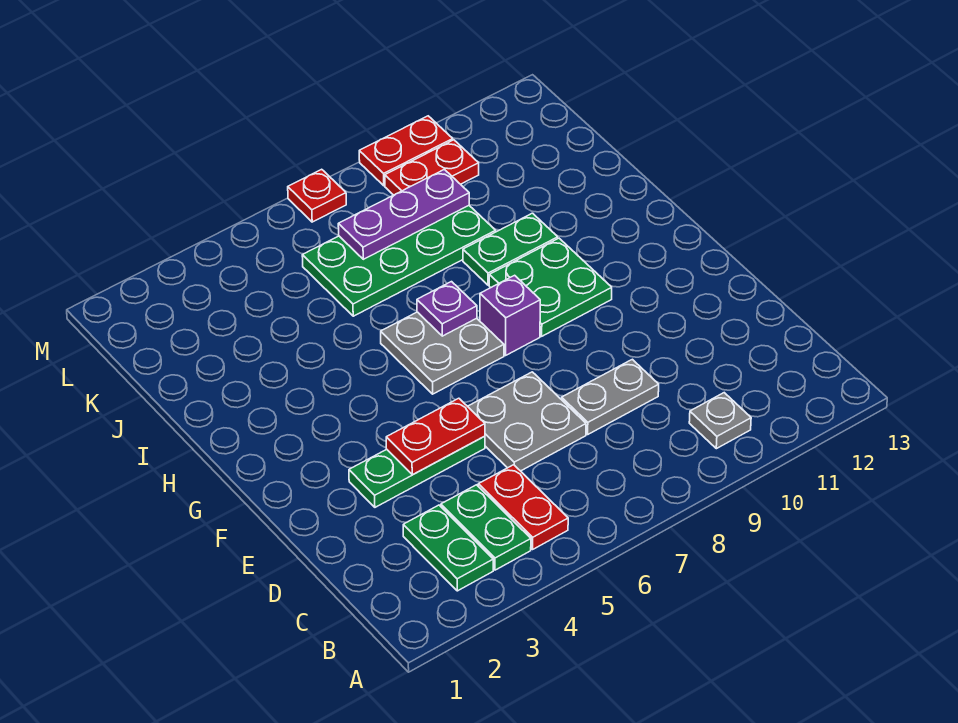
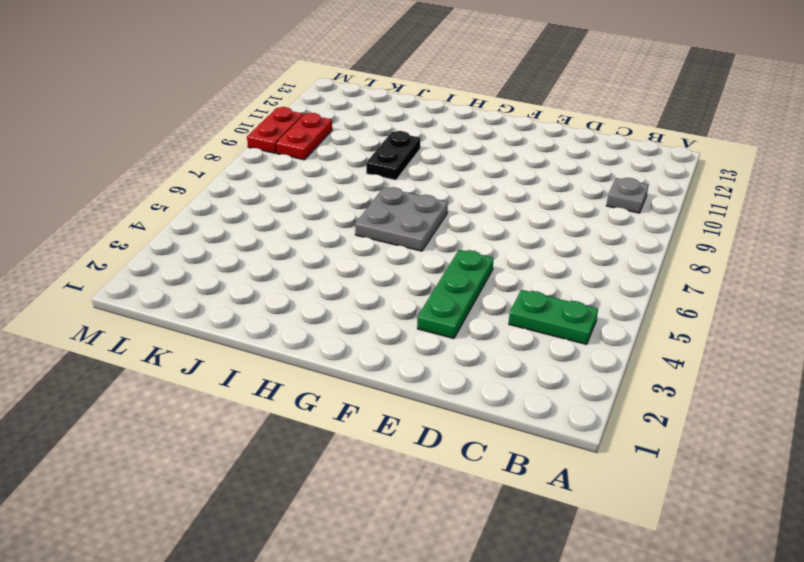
black 1x2 plate [366,131,420,180] -> green 1x2 plate [463,213,558,285]
none -> green 1x2 plate [403,505,493,591]
none -> red 1x2 plate [478,465,568,549]
none -> grey 2x2 plate [468,372,586,471]

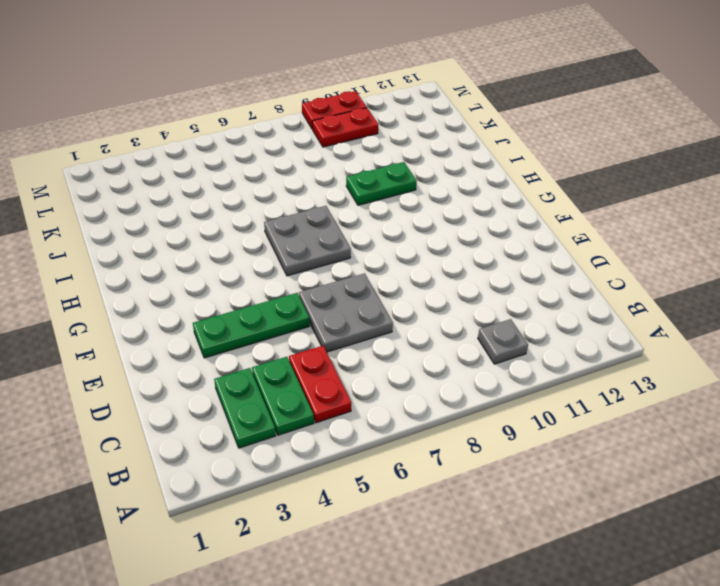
none -> grey 1x2 plate [562,359,659,434]
none -> purple 1x1 brick [480,275,540,355]
none -> green 2x2 plate [489,238,612,336]

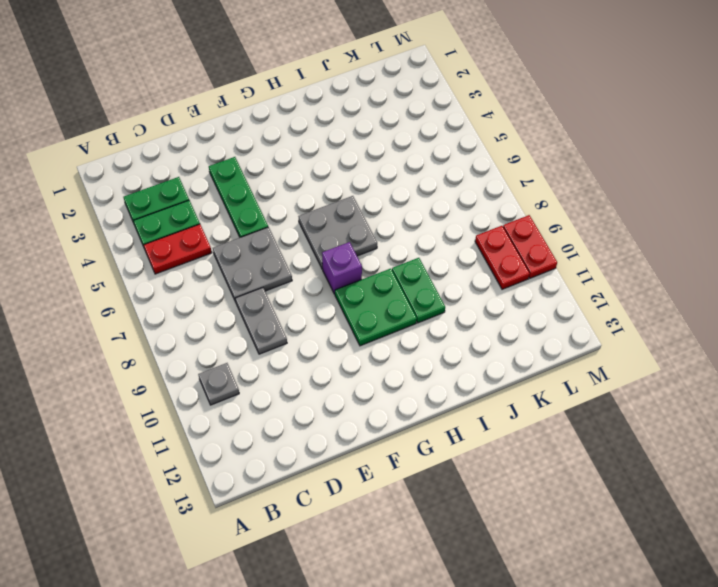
none -> green 2x4 plate [302,206,496,316]
none -> red 1x1 plate [288,169,346,222]
none -> red 1x2 plate [386,398,485,475]

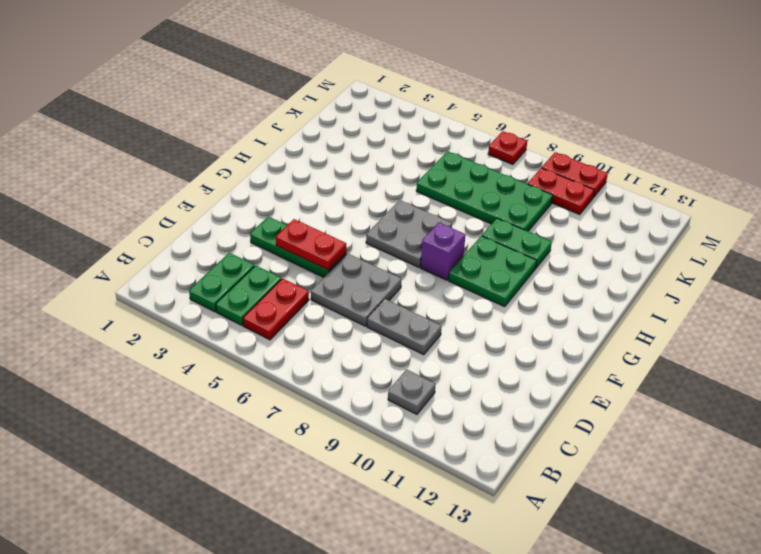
none -> purple 1x1 plate [417,282,477,336]
none -> purple 1x3 plate [338,169,469,259]

